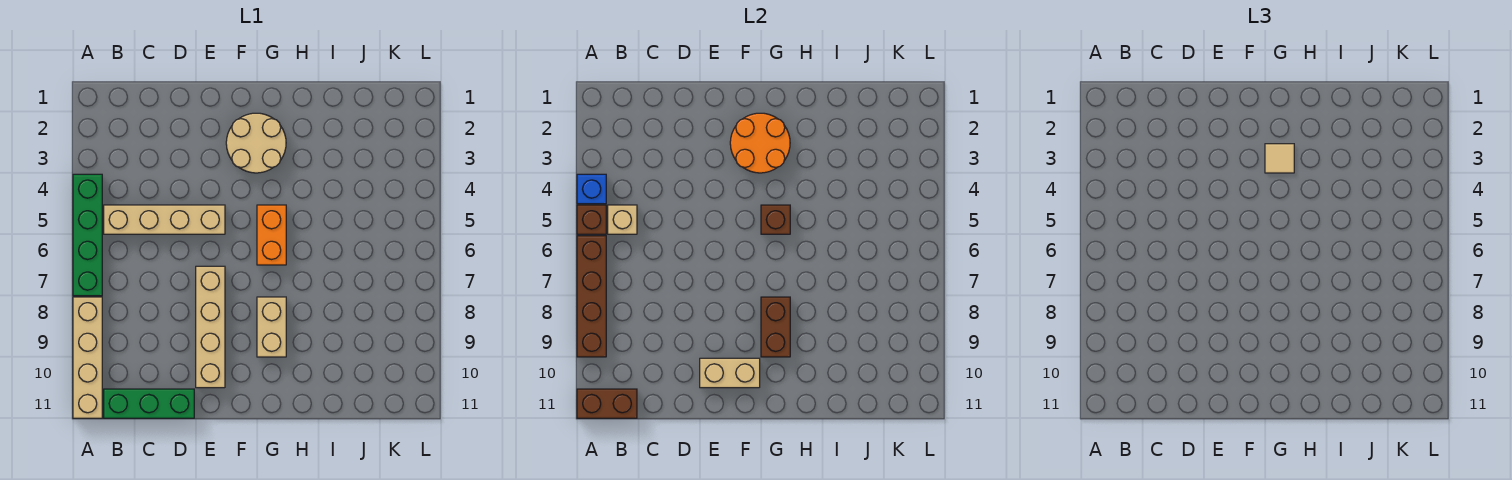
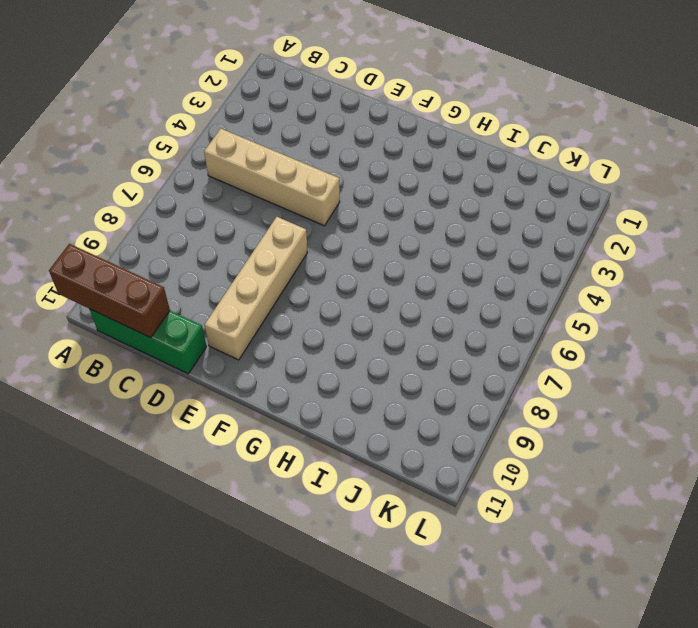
brown 1x3 brick [49,244,170,338] -> brown 1x2 brick [577,389,637,418]
none -> green 1x4 brick [73,174,102,296]
none -> tan 1x4 brick [73,297,102,418]
none -> tan 2x2 round brick [226,113,286,173]

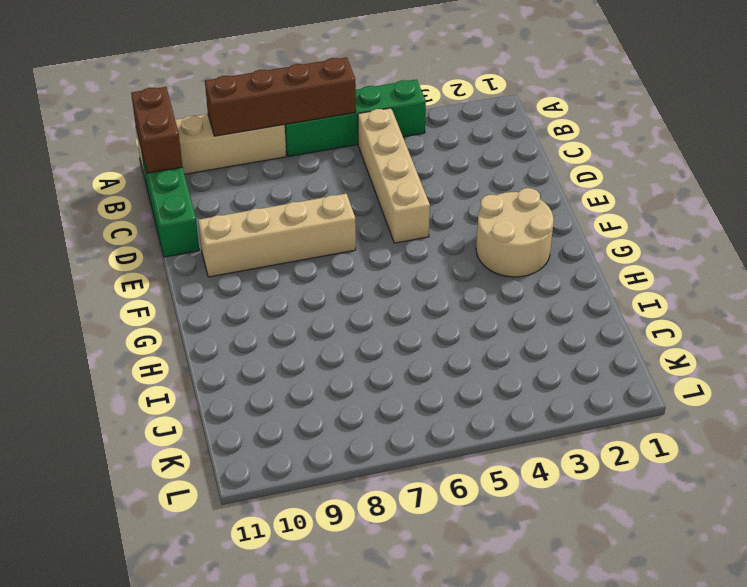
none -> orange 1x2 brick [257,205,286,265]
none -> tan 1x2 brick [257,297,286,357]
none -> blue 1x1 brick [577,174,606,204]

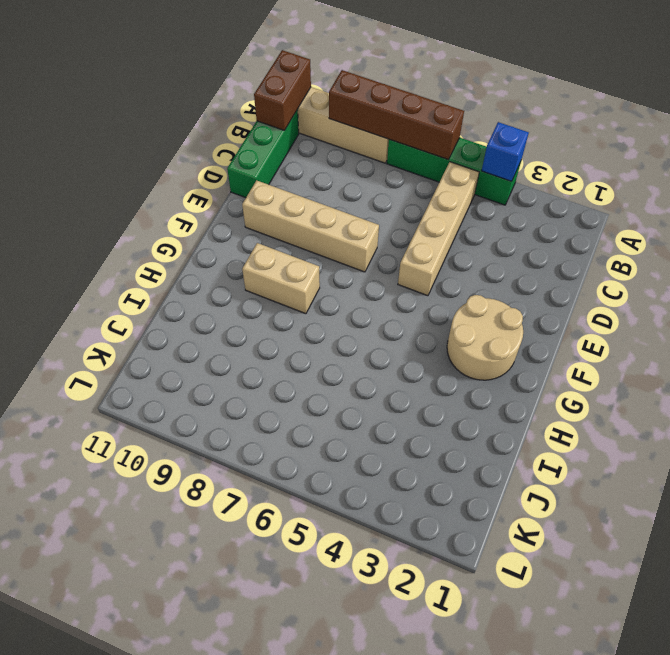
none -> orange 1x2 brick [257,205,286,265]
none -> brown 1x1 brick [577,205,606,234]
none -> tan 1x1 brick [608,205,637,234]

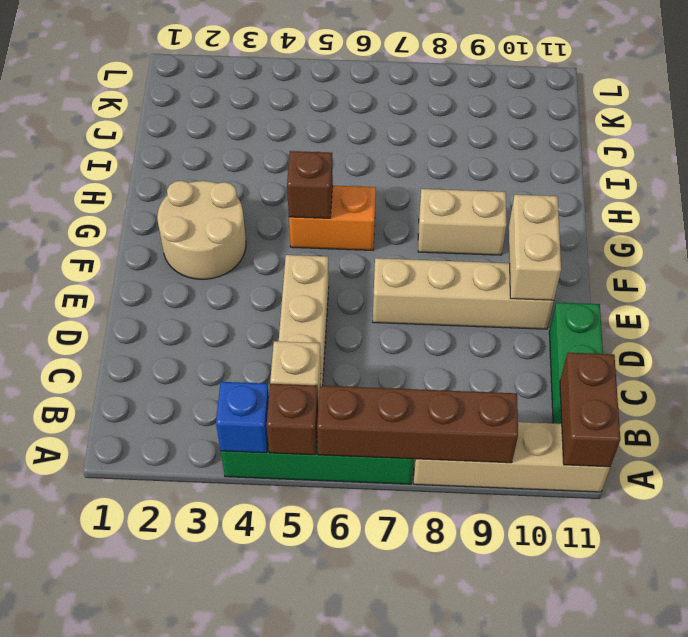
none -> orange 2x2 round brick [730,113,790,173]
none -> brown 1x2 brick [761,297,790,357]
none -> tan 1x1 tile [1265,144,1294,173]

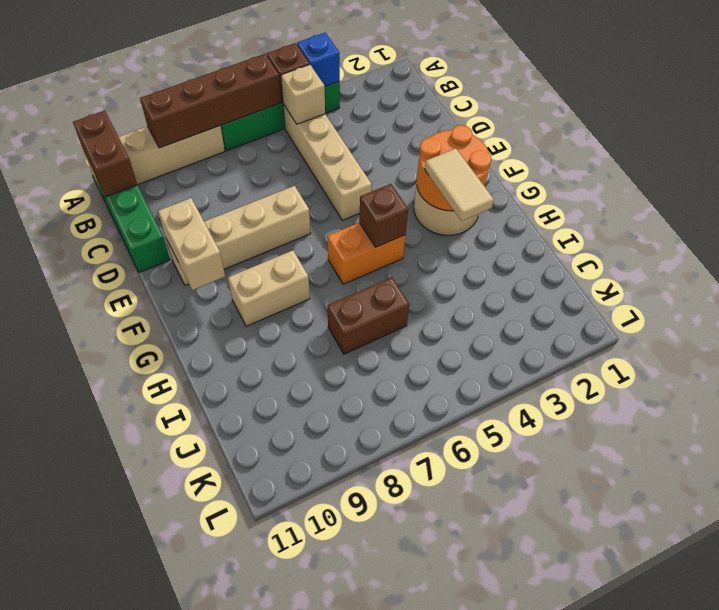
tan 1x2 tile [425,148,494,221] -> tan 1x1 tile [1265,144,1294,173]
brown 1x2 brick [328,277,409,354] -> brown 1x2 brick moved to [761,297,790,357]

